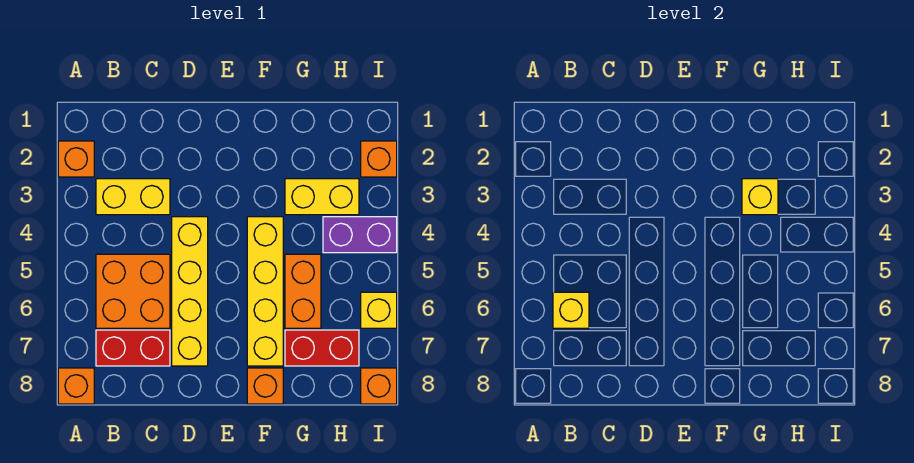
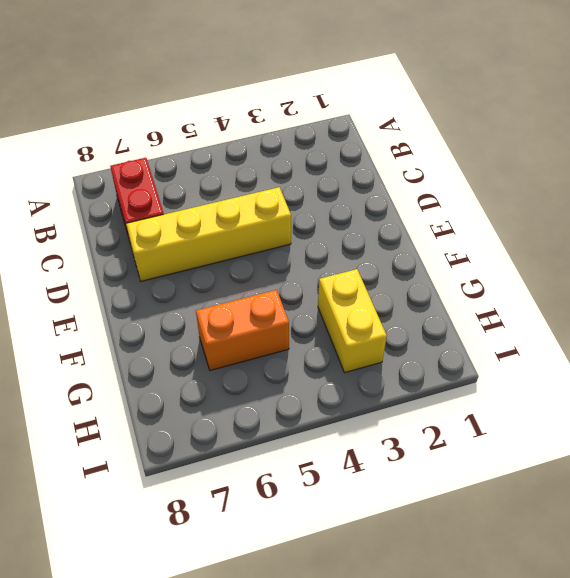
none -> orange 1x1 brick [58,141,94,177]
none -> orange 1x1 brick [58,368,94,404]
none -> yellow 1x2 brick [96,179,170,215]

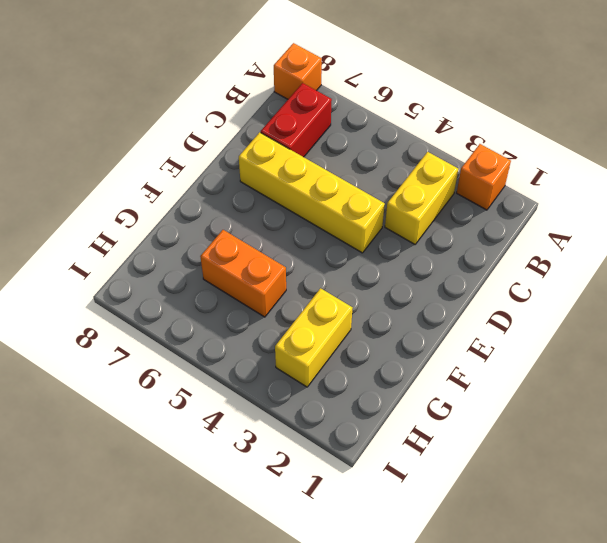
none -> orange 2x2 brick [96,254,170,328]
none -> yellow 1x4 brick [247,217,283,366]
none -> orange 1x1 brick [247,368,283,404]

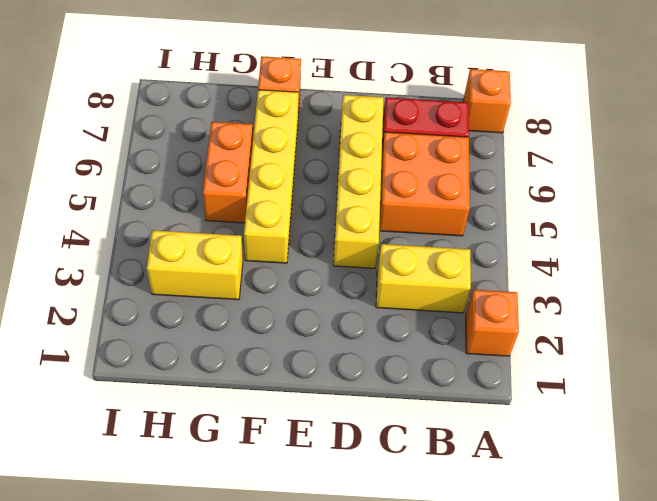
none -> red 1x2 brick [285,330,359,366]
none -> purple 1x2 brick [323,217,397,253]
none -> orange 1x1 brick [361,141,397,177]

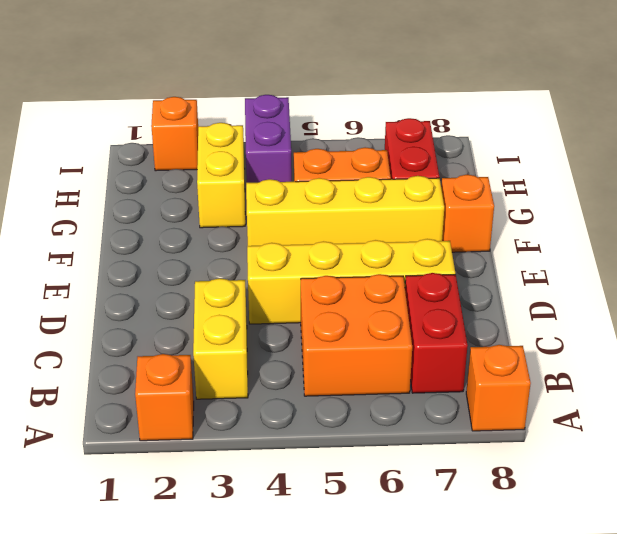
none -> yellow 1x1 brick [361,292,397,328]
none -> orange 1x1 brick [361,368,397,404]
none -> yellow 1x1 brick [553,292,589,328]

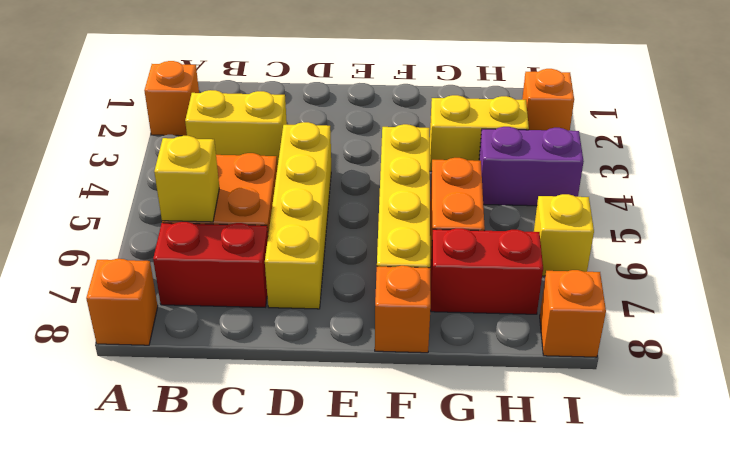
none -> yellow 1x1 brick [742,179,778,215]

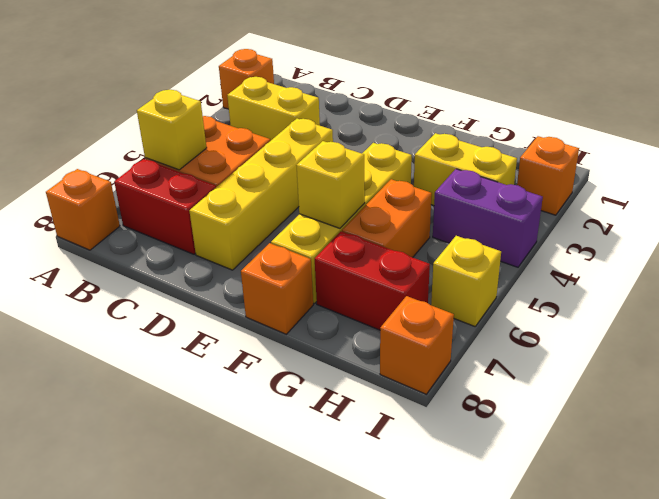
yellow 1x1 brick [296,141,365,228] -> yellow 1x1 brick moved to [742,179,778,215]

